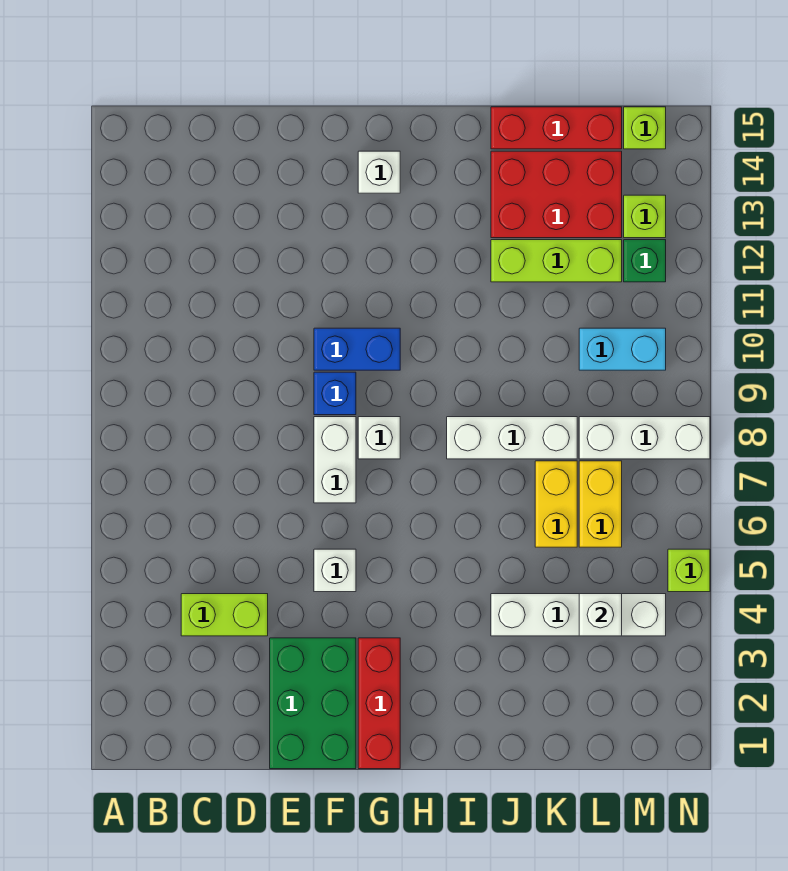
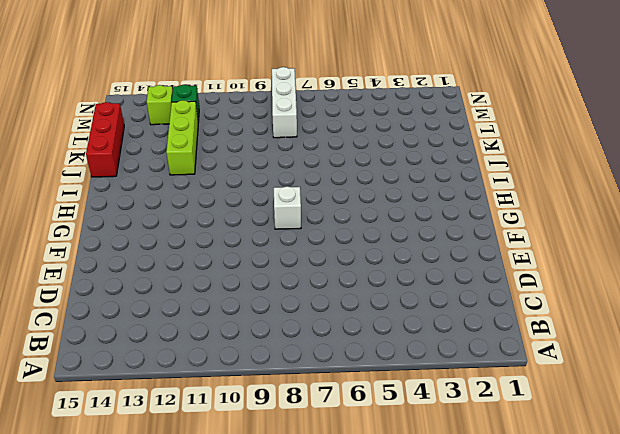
none -> lime 1x2 brick [181,594,268,636]
none -> green 2x3 brick [270,638,356,769]
none -> white 1x1 brick [314,549,356,592]

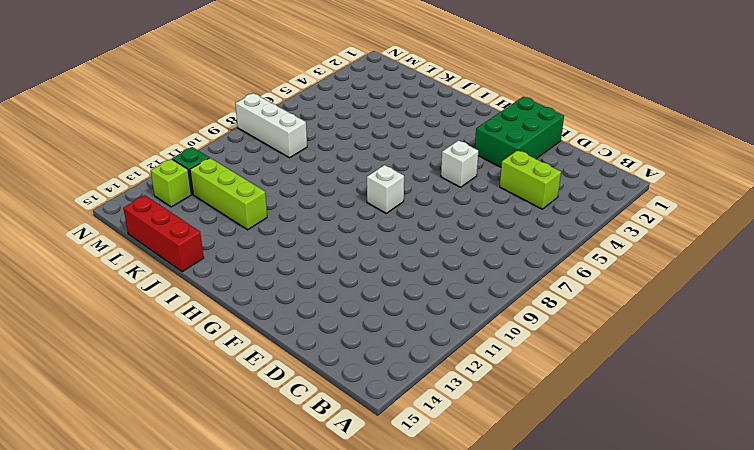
none -> white 1x2 brick [314,417,356,503]
none -> blue 1x1 brick [314,372,356,415]
none -> blue 1x2 brick [314,328,400,370]

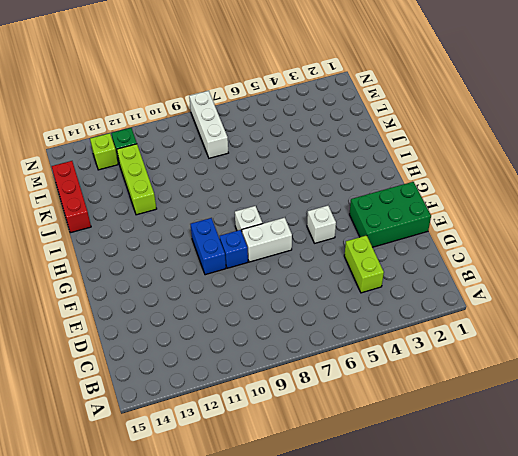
none -> red 1x3 brick [358,638,400,769]
none -> white 1x1 brick [358,151,400,193]
none -> white 1x3 brick [447,417,577,459]

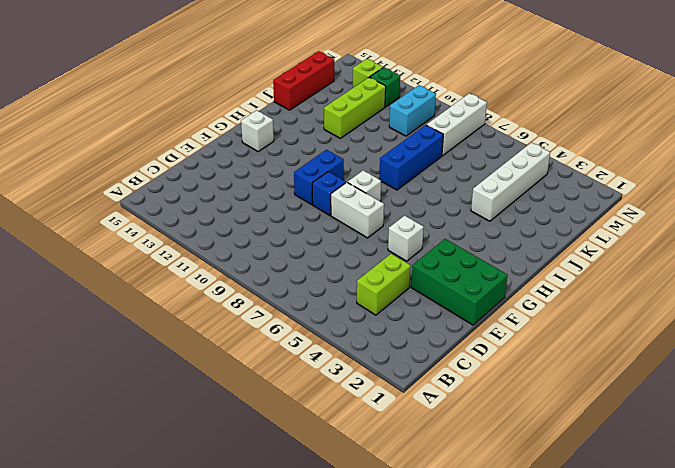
blue 1x3 brick [379,125,443,190] -> white 1x3 brick [447,417,577,459]
none -> red 1x3 brick [358,638,400,769]
none -> red 2x3 brick [491,151,622,238]
none -> yellow 1x2 brick [535,461,577,547]

